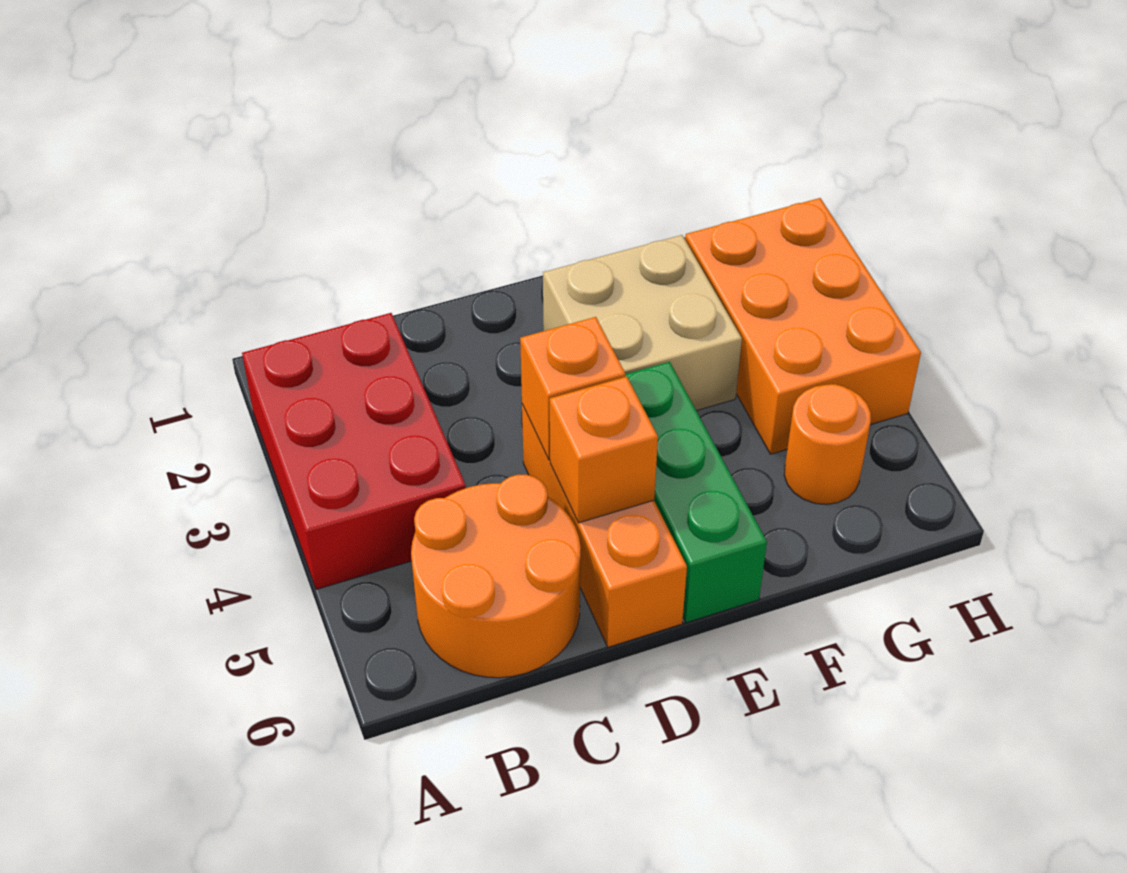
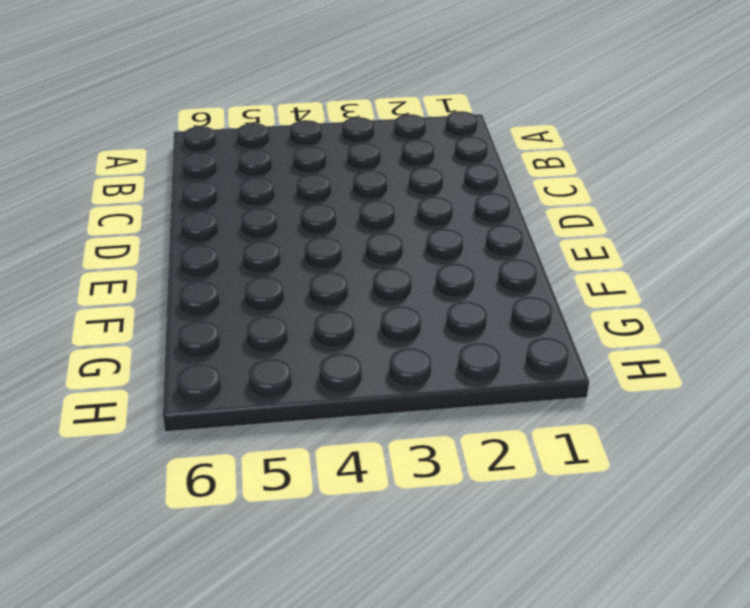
none -> red 2x3 brick [242,313,466,590]
none -> orange 2x2 round brick [411,475,581,678]

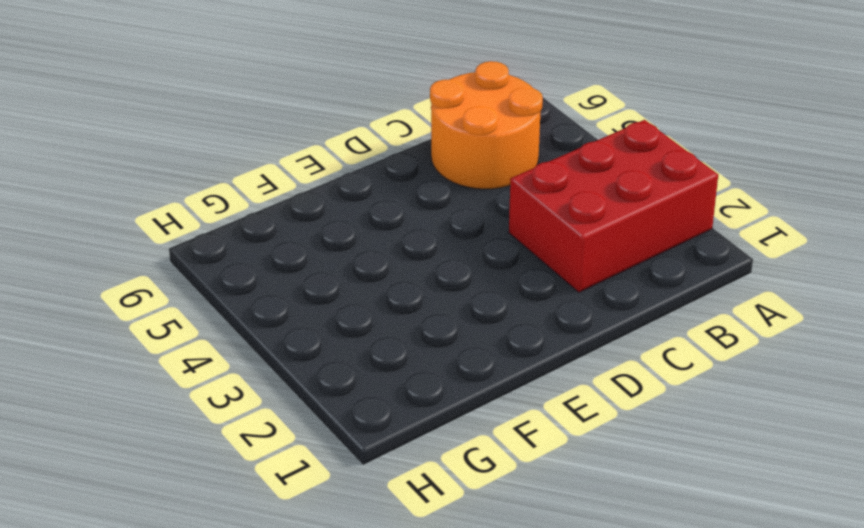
red 2x3 brick [509,120,718,292] -> red 2x3 brick turned to [242,313,466,590]
none -> orange 1x3 brick [522,404,687,647]
none -> tan 2x2 brick [543,235,742,411]

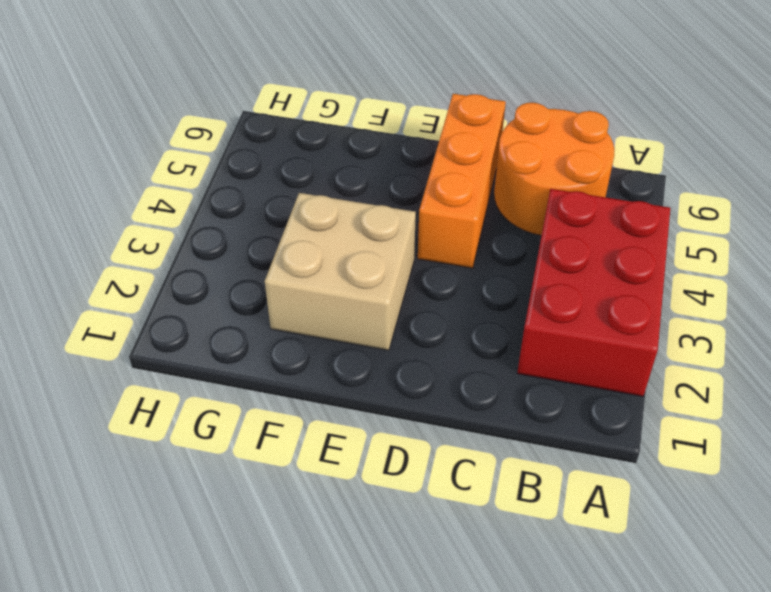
none -> green 1x3 brick [625,362,767,623]
none -> orange 2x3 brick [685,198,921,454]

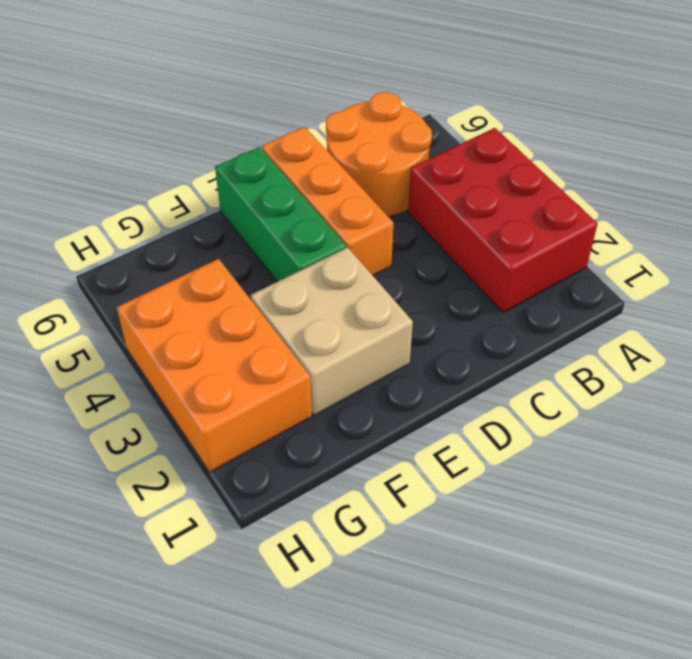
none -> orange 1x1 round brick [784,384,871,505]
none -> orange 1x1 brick [520,317,625,460]

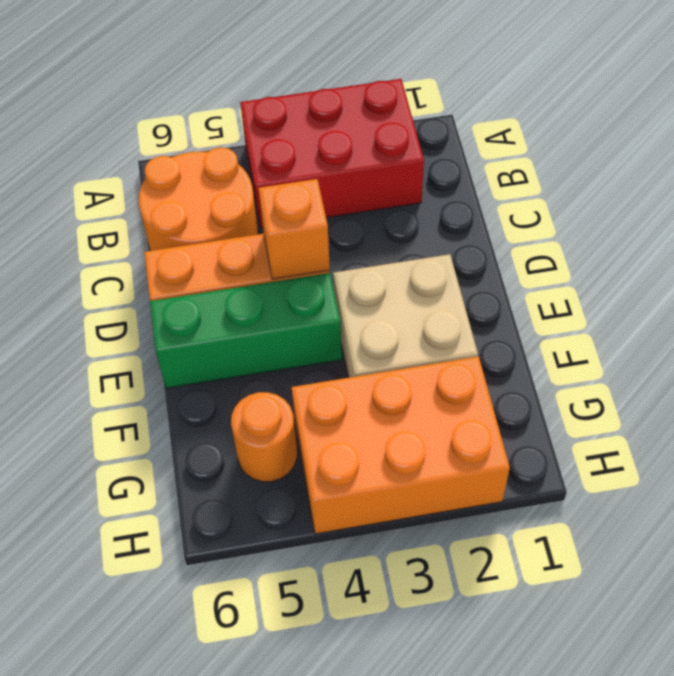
none -> orange 1x1 brick [550,377,658,523]

